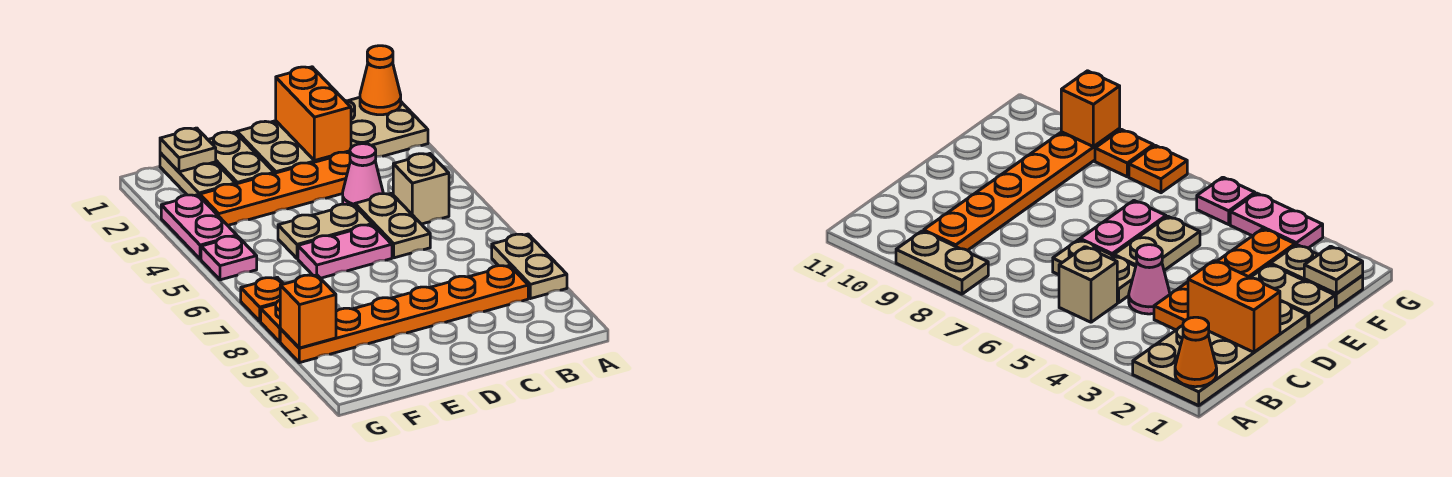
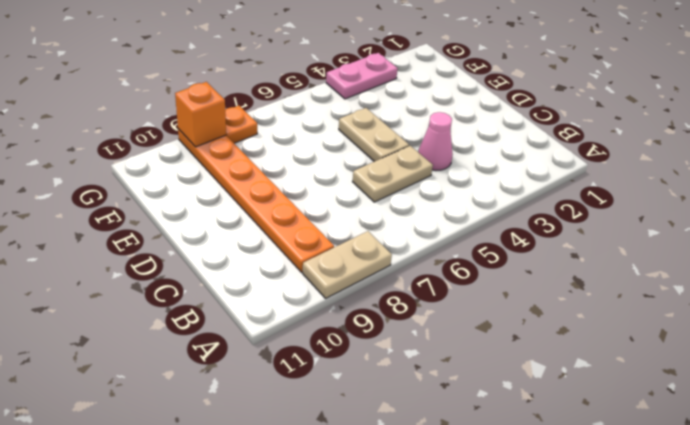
none -> tan 2x4 plate [237,97,428,173]
none -> tan 1x1 brick [393,154,449,224]
none -> orange 1x4 plate [200,152,351,225]

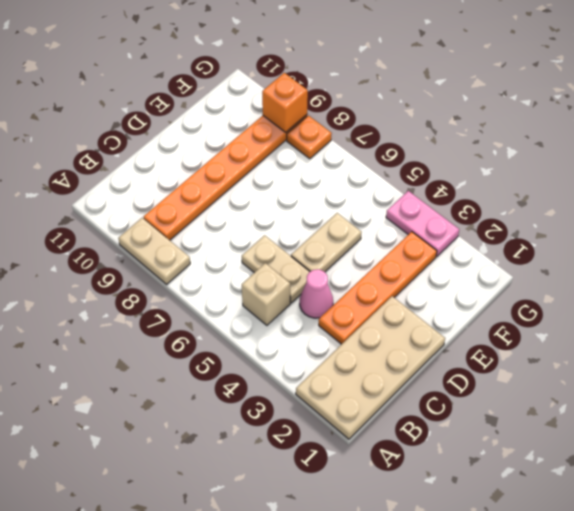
none -> pink 1x2 plate [298,225,392,278]
none -> tan 1x2 plate [208,132,274,184]
none -> tan 1x2 plate [160,153,235,196]

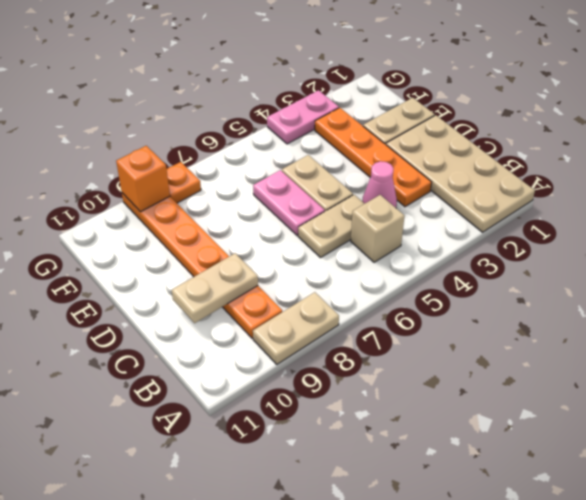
tan 1x2 plate [172,253,258,323] -> tan 1x2 plate moved to [160,153,235,196]
none -> pink 1x1 plate [201,236,257,280]
none -> orange 1x1 plate [241,277,283,321]
none -> orange 1x1 cone [360,46,401,115]

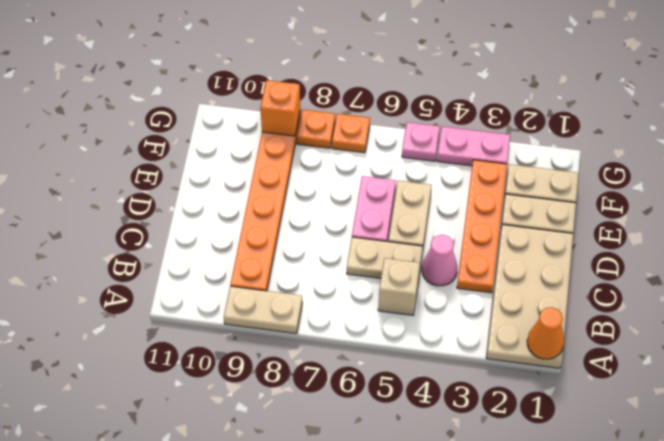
none -> orange 1x2 brick [276,67,351,161]
none -> tan 1x1 plate [160,128,216,172]

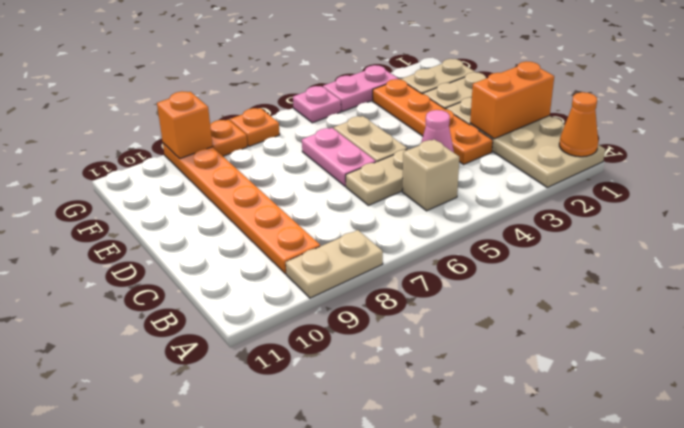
none -> tan 1x1 plate [160,128,216,172]

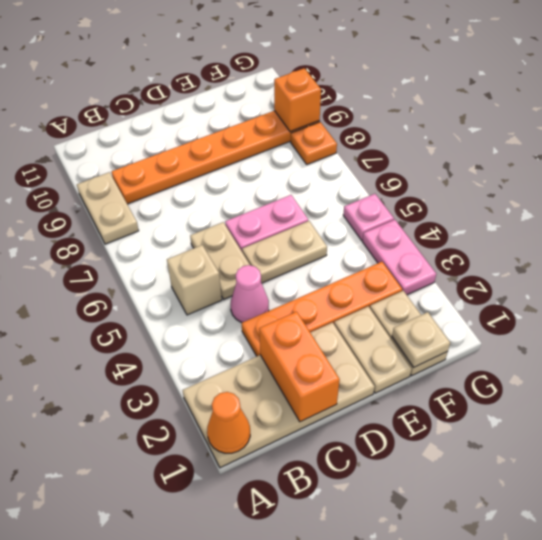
none -> orange 1x1 plate [241,277,283,321]

